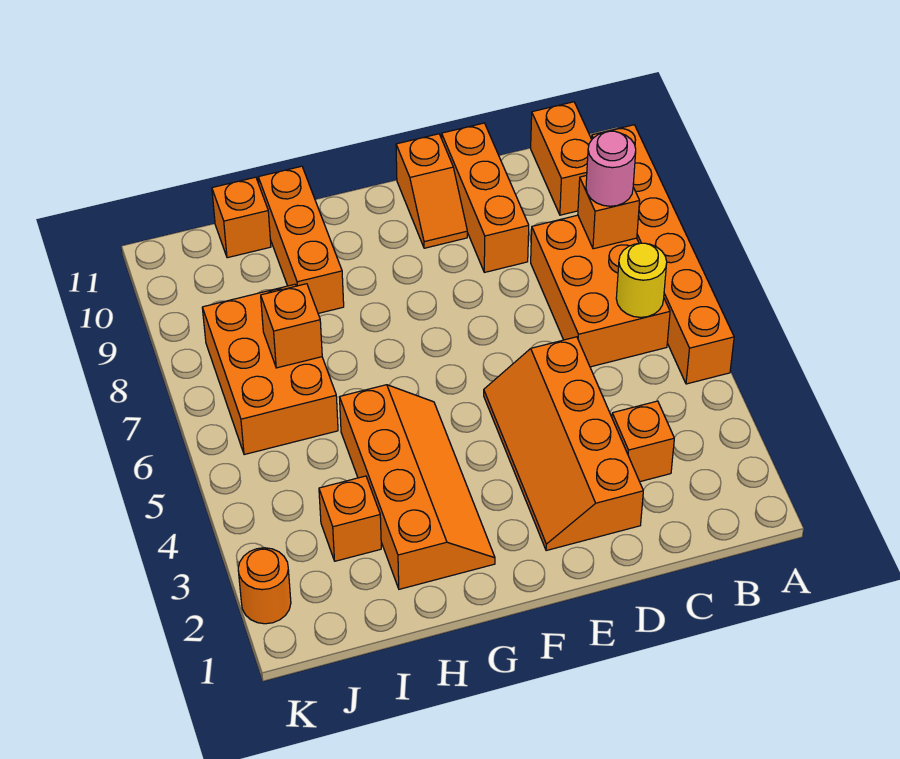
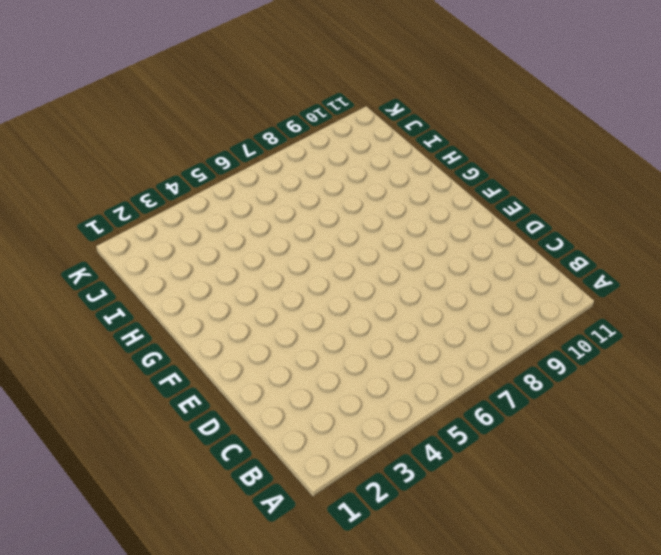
none -> orange 1x6 brick [592,125,734,384]
none -> orange 2x3 brick [531,215,670,367]
none -> orange 1x2 brick [531,102,592,215]

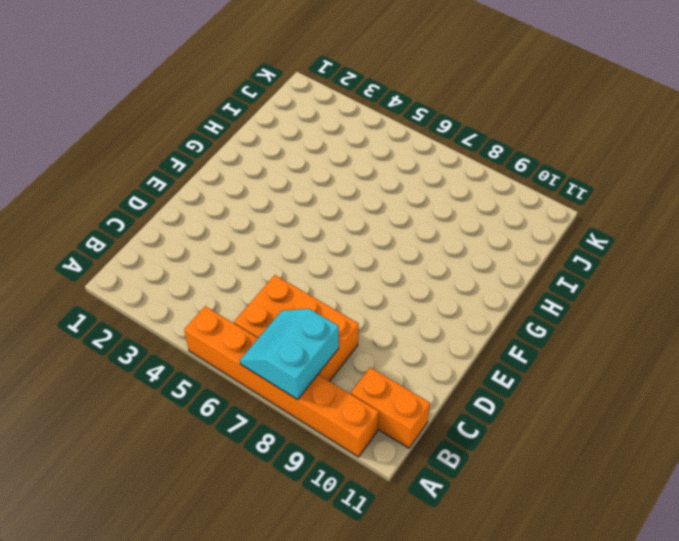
cyan 2x2 slope [240,309,339,400] -> orange 1x1 brick [578,175,640,249]
none -> orange 1x1 brick [612,401,674,482]
none -> orange 2x4 slope [484,337,643,551]
none -> orange 1x3 brick [442,123,529,272]

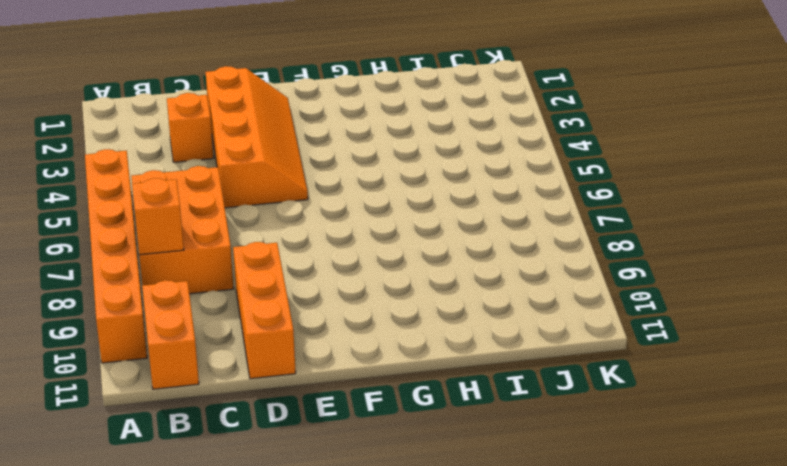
none -> orange 1x2 slope [396,134,467,248]
none -> orange 2x4 slope [340,385,495,589]
none -> orange 1x3 brick [258,166,344,313]

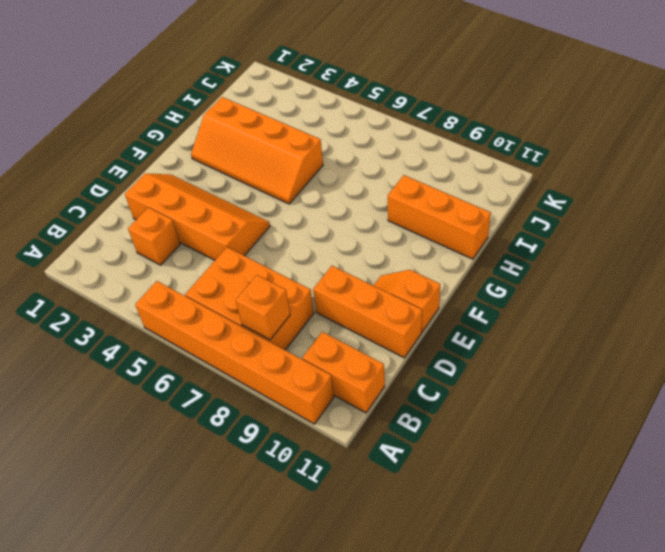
none -> orange 1x1 brick [319,476,381,561]
none -> orange 2x3 brick [202,284,338,455]
none -> orange 1x1 brick [212,177,271,258]

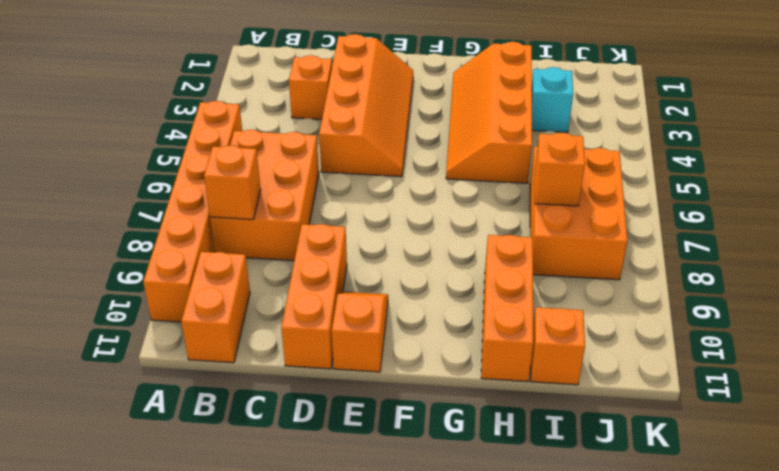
cyan 1x1 brick [532,67,573,132] -> orange 1x1 brick [319,476,381,561]
none -> orange 1x1 round brick [238,548,291,624]
none -> yellow 1x1 round brick [616,243,667,317]
none -> pink 1x1 round brick [586,131,636,206]

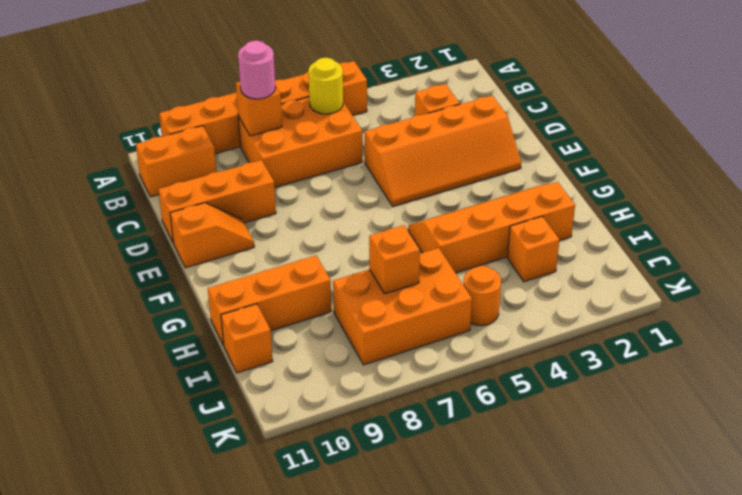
orange 1x1 round brick [464,266,501,326] -> orange 1x1 round brick moved to [238,548,291,624]

